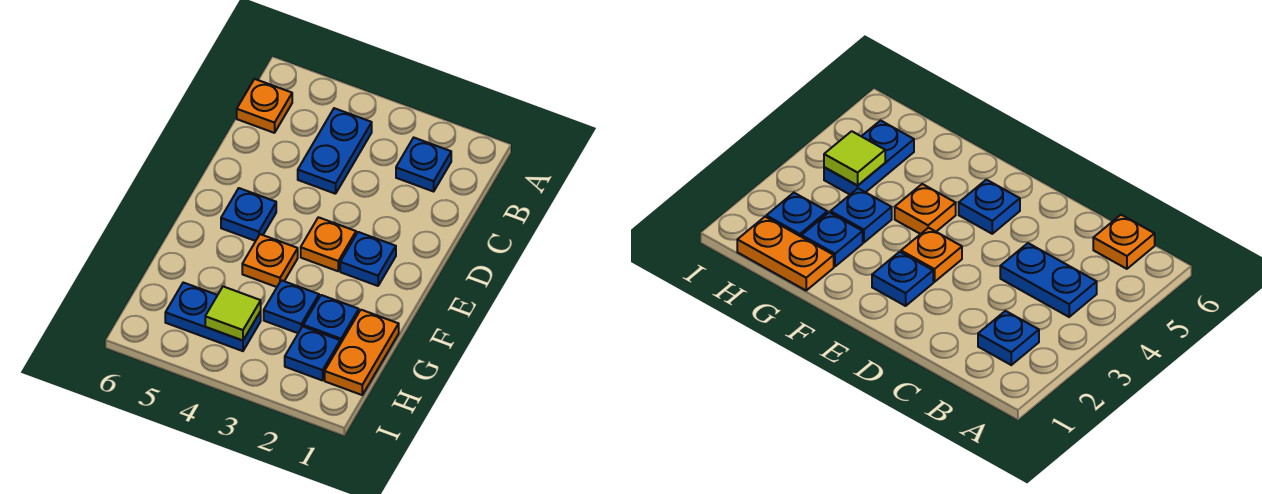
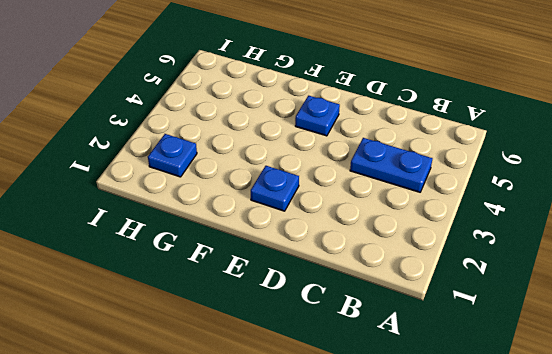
none -> blue 1x1 plate [396,138,451,191]
none -> orange 1x1 plate [237,79,292,133]
none -> orange 1x1 plate [301,217,356,271]

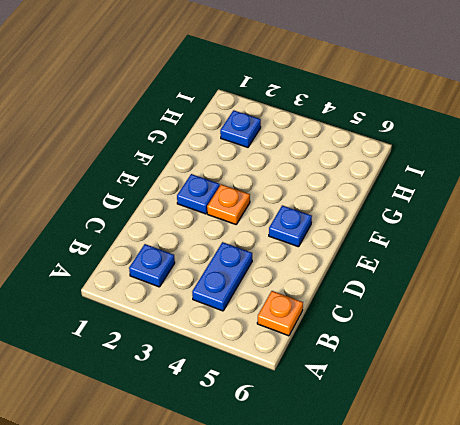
none -> orange 1x1 plate [242,234,298,287]
none -> orange 1x2 plate [325,310,399,395]
none -> blue 1x1 plate [303,295,359,344]

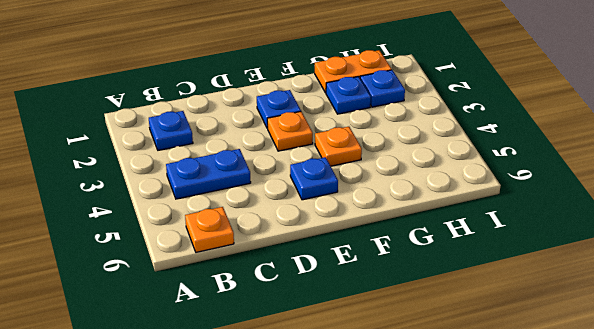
none -> blue 1x1 plate [264,280,319,333]
none -> blue 1x2 plate [165,283,261,351]
none -> lime 1x1 tile [205,287,261,341]

